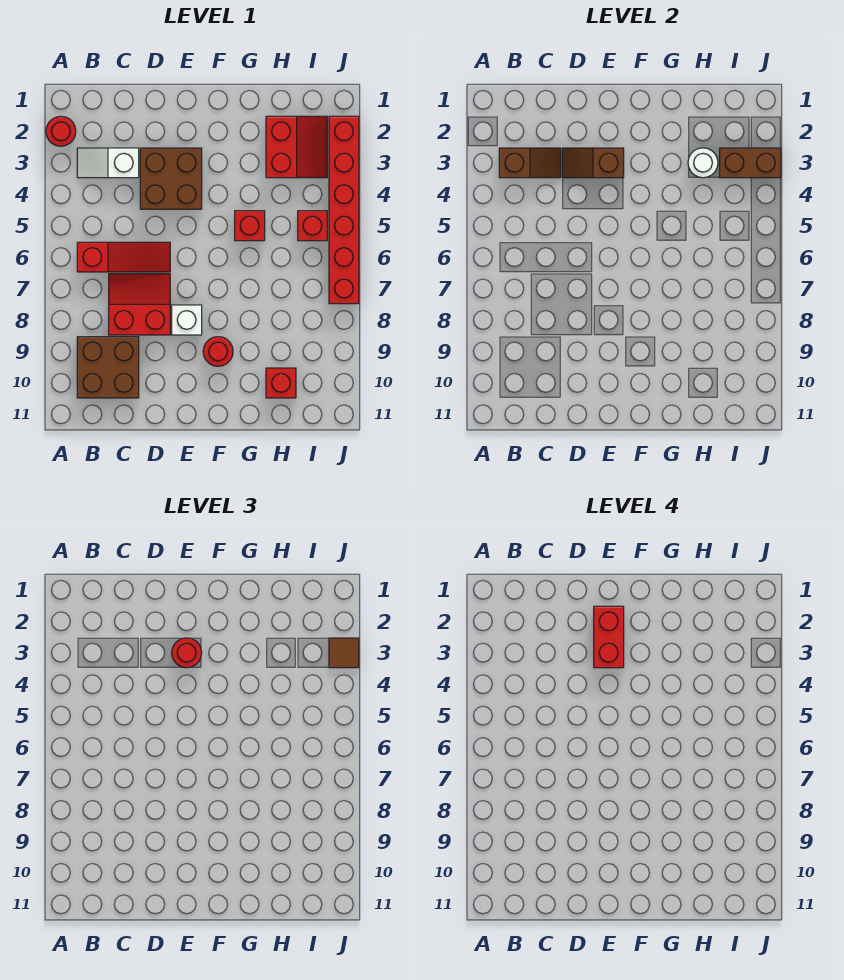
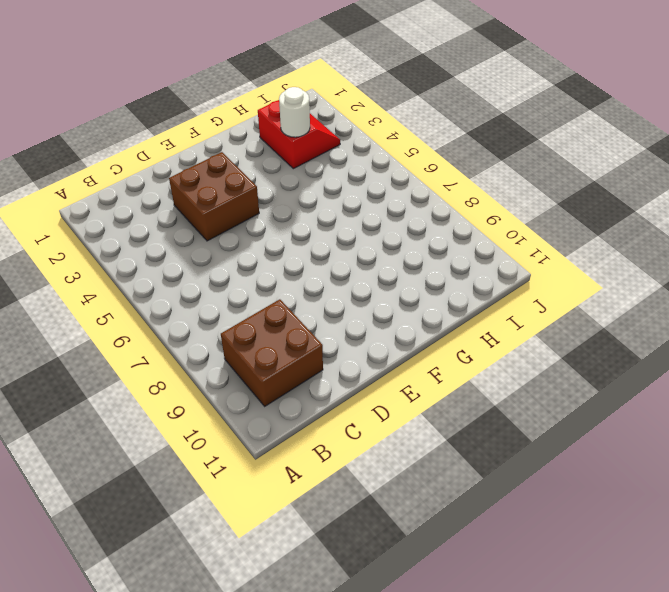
none -> red 1x1 round brick [46,116,76,146]
none -> white 1x2 slope [77,148,139,178]
none -> red 1x3 slope [77,242,170,272]

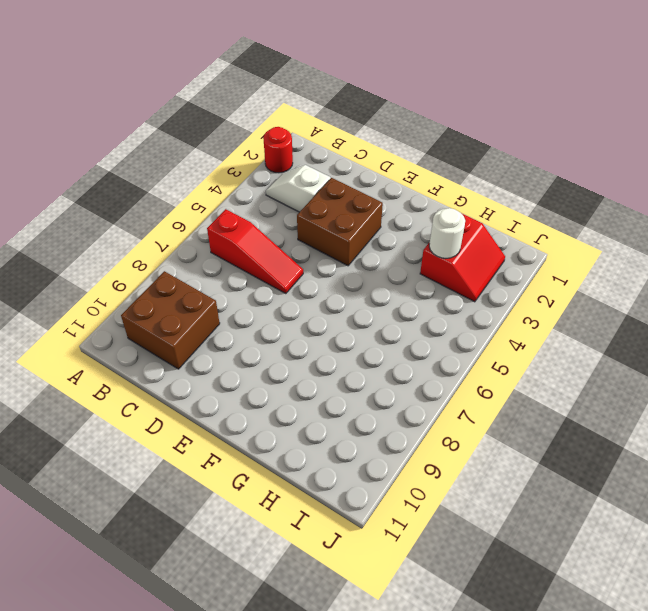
none -> red 2x2 slope [109,274,170,335]
none -> white 1x1 brick [172,305,202,335]
none -> red 1x1 round brick [203,337,233,366]

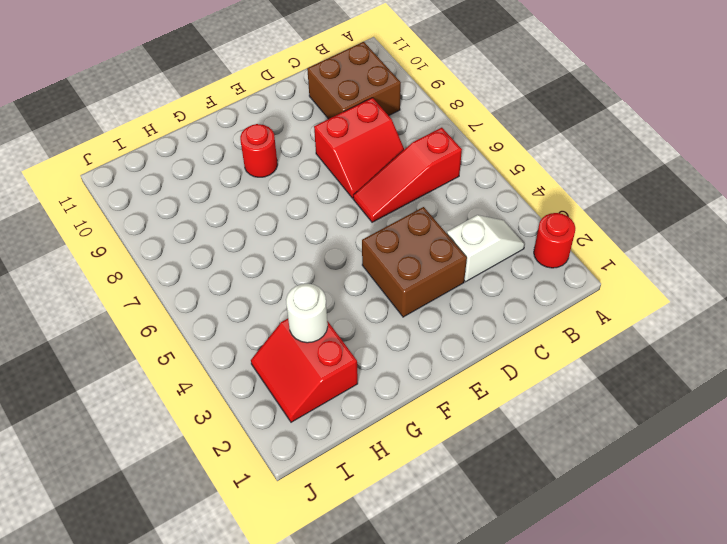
none -> white 1x1 brick [172,305,202,335]
none -> red 1x1 brick [235,211,265,241]
none -> red 1x1 brick [266,368,296,398]

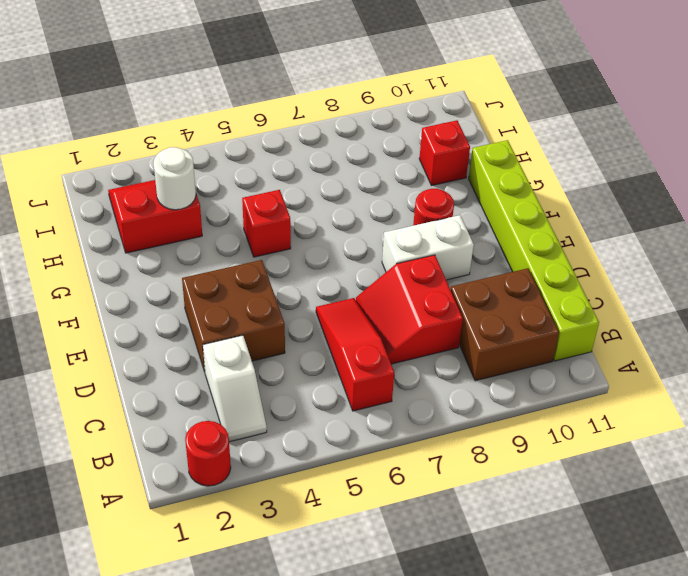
lime 1x6 brick [469,140,599,361] -> none
white 1x2 brick [382,215,474,280] -> white 1x1 brick [172,305,202,335]
none -> red 1x1 brick [298,211,327,241]
none -> red 1x6 brick [329,116,359,304]
none -> brown 1x2 slope [499,148,561,178]

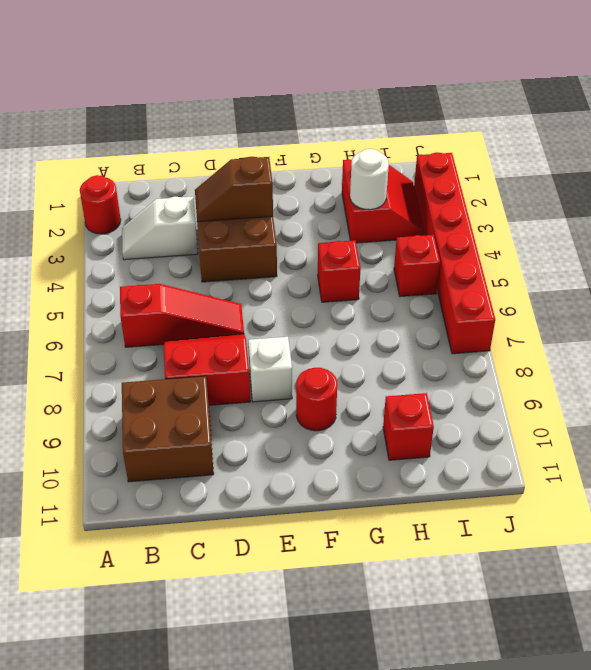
none -> brown 1x2 slope [499,148,561,178]
none -> brown 1x2 brick [720,148,781,178]
none -> red 1x1 round brick [172,638,202,668]

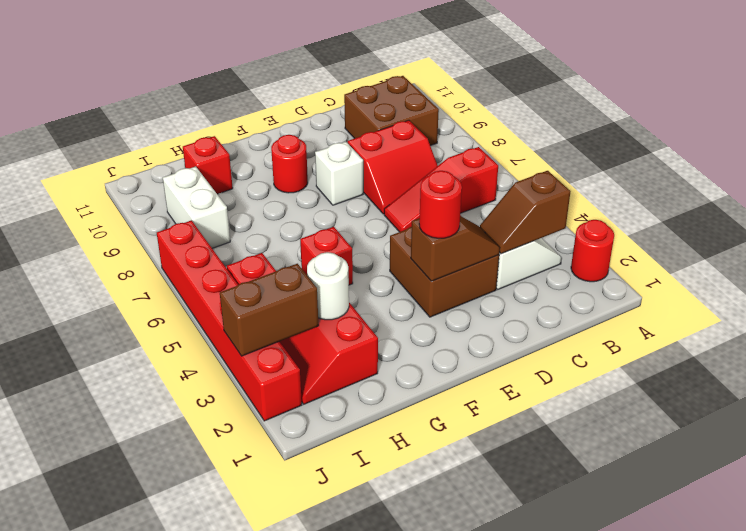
white 1x2 brick [163,167,230,248] -> none
none -> brown 1x1 tile [329,638,359,668]
none -> red 1x2 brick [594,606,624,668]

